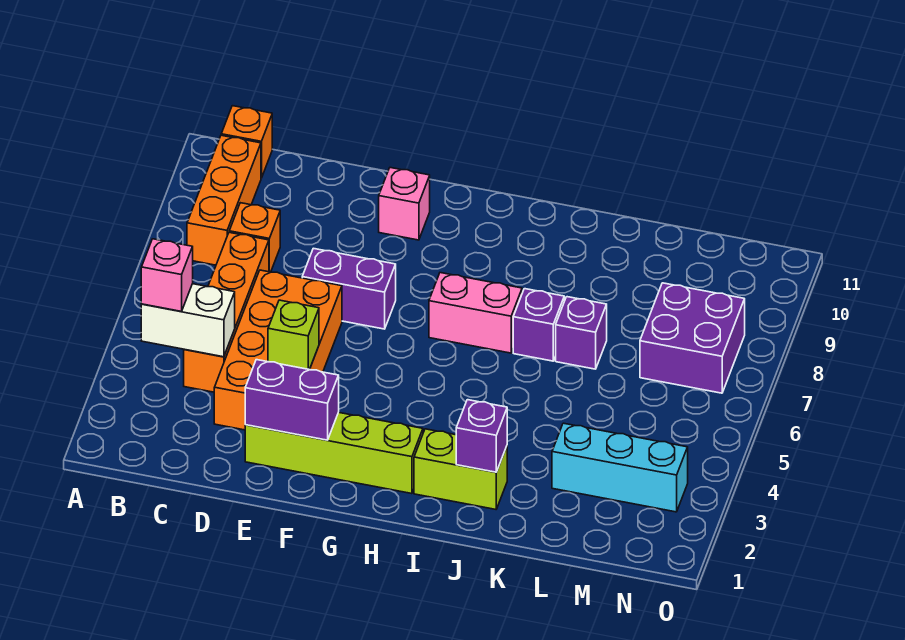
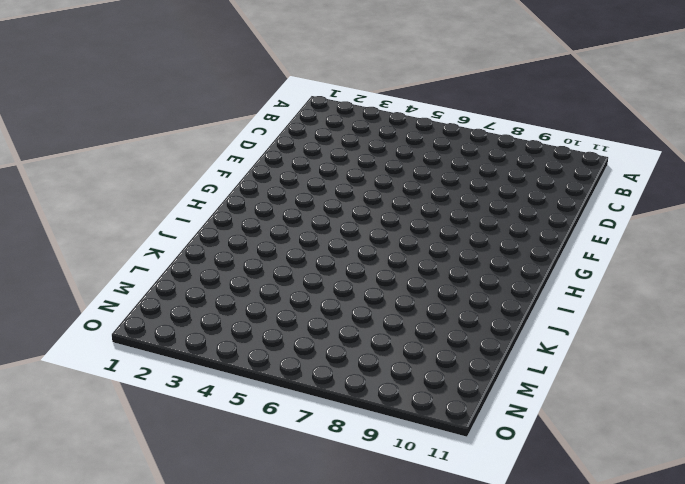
none -> orange 1x3 brick [187,135,261,265]
none -> orange 1x1 brick [221,106,272,178]
none -> orange 1x4 brick [184,232,269,392]

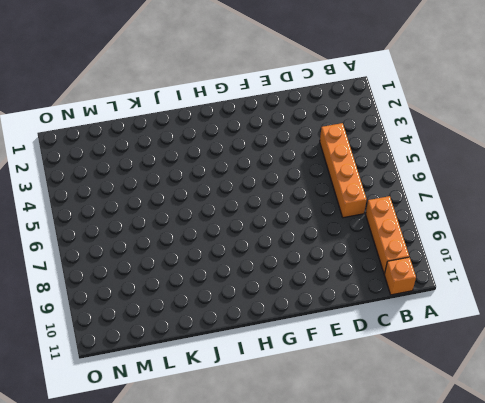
none -> orange 1x1 brick [229,203,280,272]
none -> orange 2x4 brick [214,270,342,430]
none -> lime 1x4 brick [245,412,423,494]

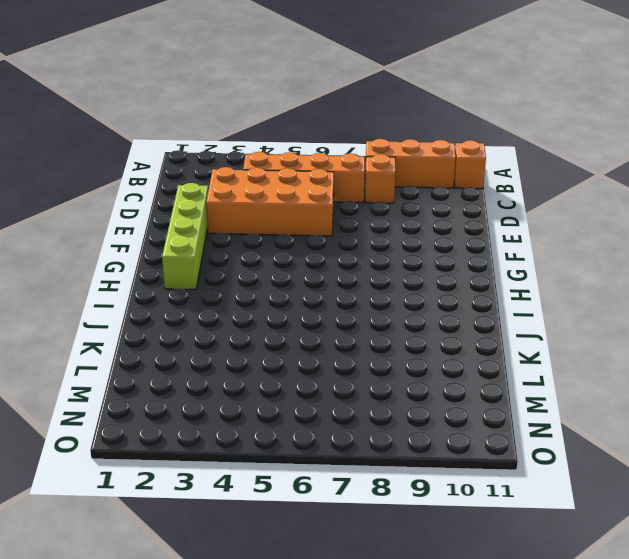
none -> purple 1x2 brick [302,248,396,329]
none -> pink 1x1 brick [379,168,430,240]
none -> pink 1x2 brick [429,273,522,353]

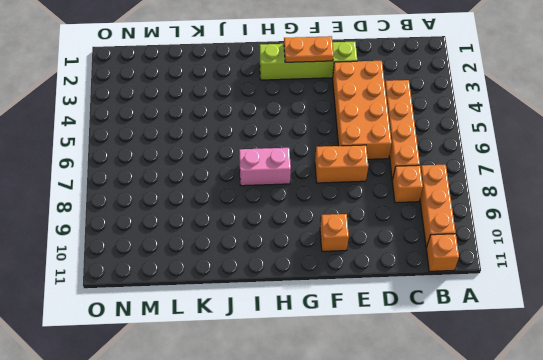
orange 1x2 brick [315,145,368,183] -> purple 1x2 brick [302,248,396,329]
orange 1x2 plate [284,36,334,62] -> purple 1x2 brick [245,360,339,440]
orange 1x1 brick [320,214,349,251] -> pink 1x1 brick [379,168,430,240]
none -> lime 1x2 brick [414,429,507,509]
none -> purple 1x1 brick [513,289,564,361]
none -> purple 1x1 brick [556,297,607,369]

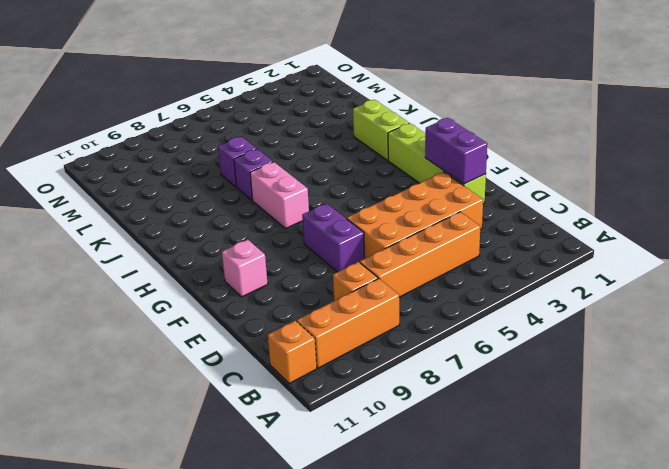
none -> cyan 1x3 brick [552,423,688,512]
none -> purple 2x2 brick [640,283,745,393]
none -> white 1x2 brick [141,284,235,357]

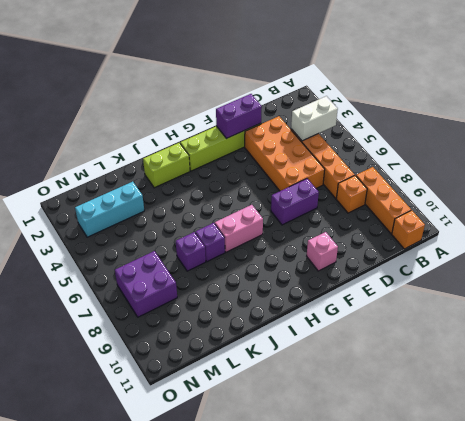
none -> lime 1x1 brick [268,300,319,370]
none -> purple 1x1 brick [456,400,507,472]
none -> pink 1x1 brick [141,239,193,311]

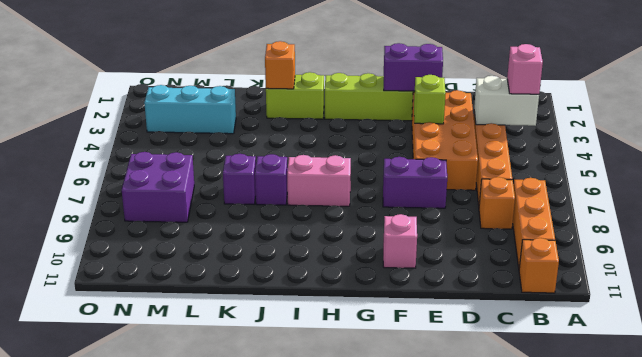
orange 1x1 brick [265,41,295,89] -> purple 1x1 brick [456,400,507,472]

